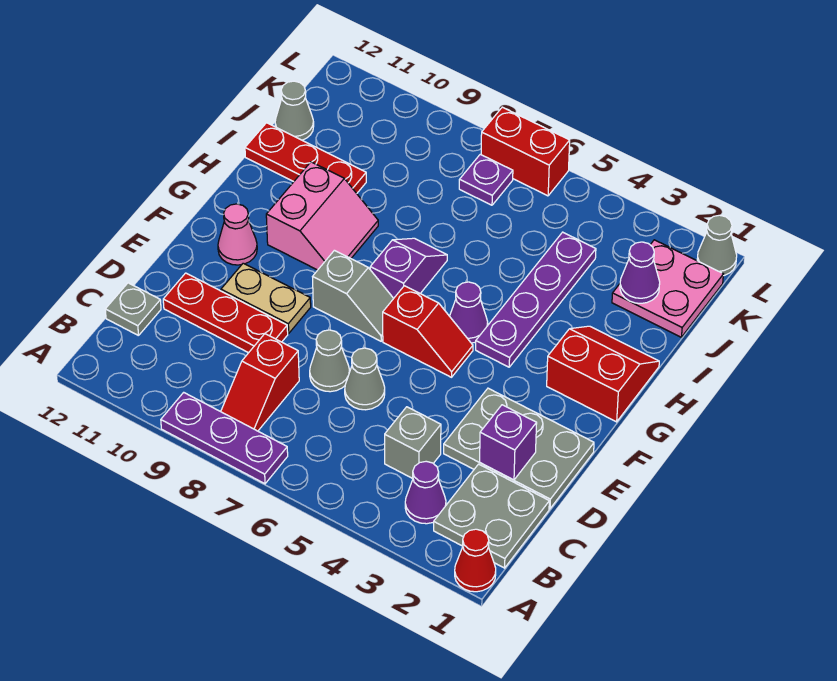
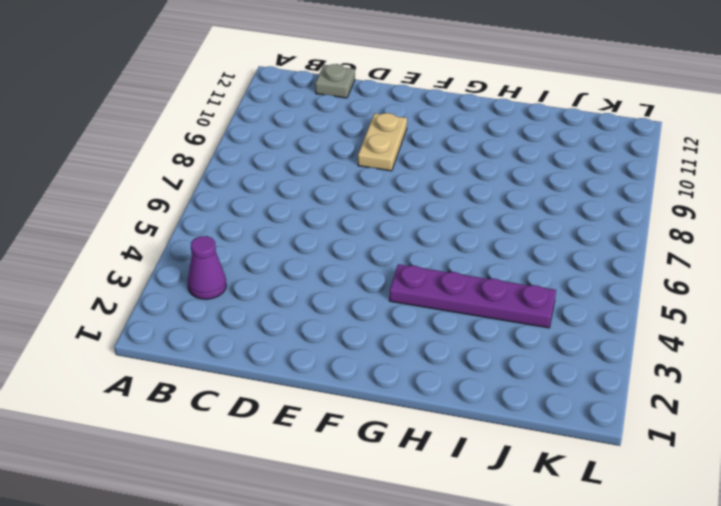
none -> red 1x1 cone [455,529,496,592]
none -> purple 1x3 plate [161,392,288,484]
none -> grey 2x2 plate [434,464,549,568]

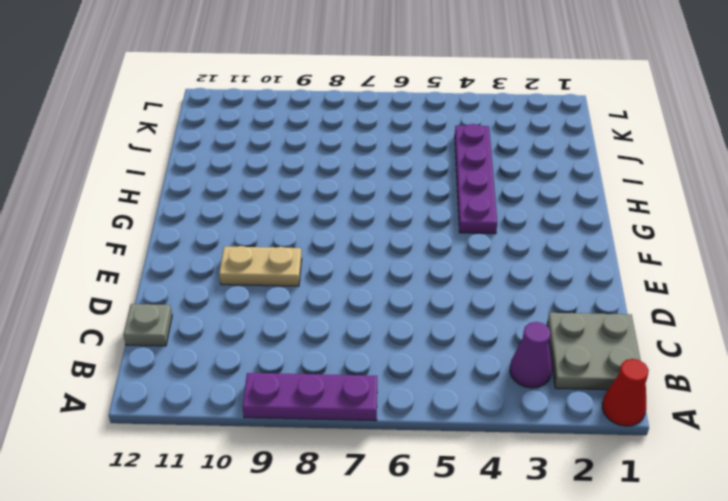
none -> red 1x2 slope [221,334,299,431]
none -> grey 1x1 brick [385,407,441,479]
none -> grey 2x3 plate [444,388,594,509]

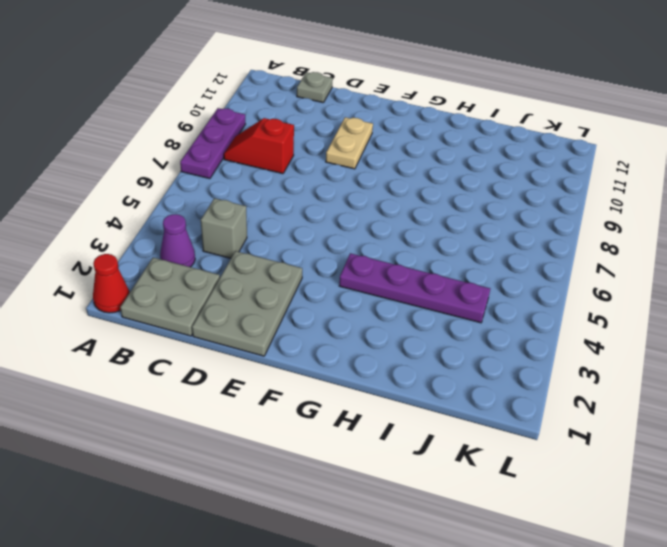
none -> grey 1x1 cone [345,348,385,410]
none -> grey 1x1 cone [310,330,350,392]
none -> red 1x3 plate [163,273,288,353]

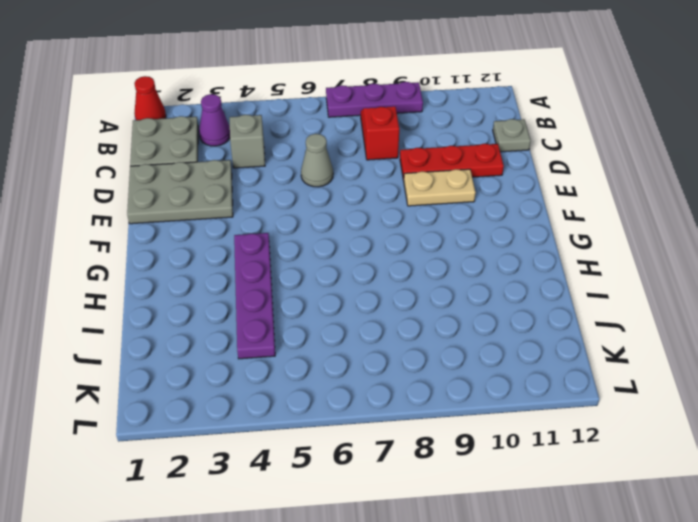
none -> grey 1x1 cone [310,330,350,392]
none -> red 1x2 slope [383,286,473,377]
none -> grey 1x2 slope [313,250,394,341]

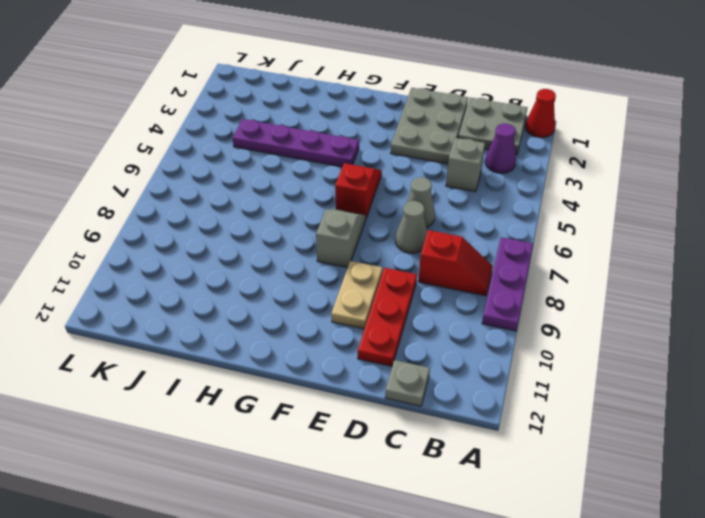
none -> pink 1x1 cone [218,204,257,265]
none -> red 2x2 slope [547,326,659,422]
none -> purple 1x1 cone [450,282,488,343]

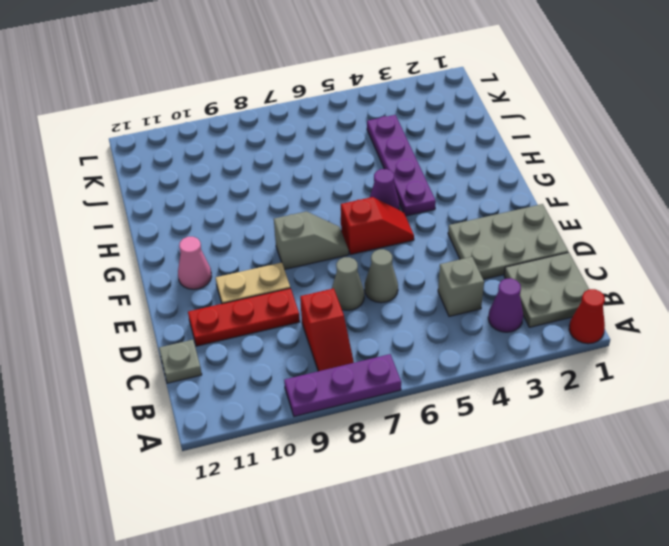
none -> red 2x2 slope [547,326,659,422]
none -> purple 1x2 slope [370,238,447,298]
none -> pink 2x2 slope [266,162,378,270]

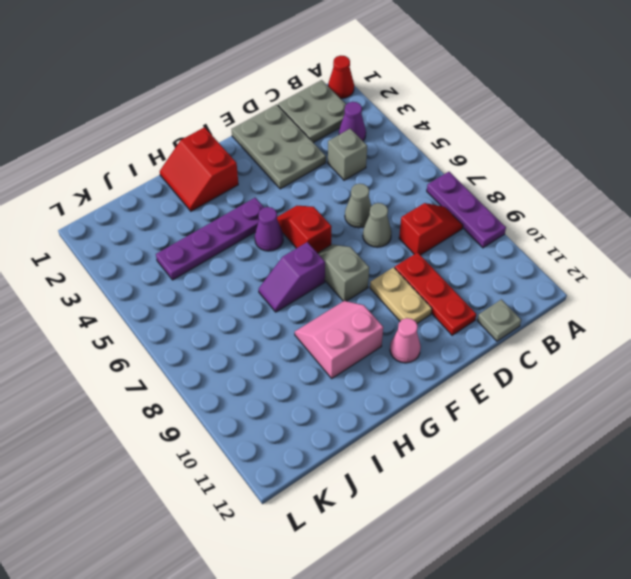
none -> red 1x3 plate [245,123,366,193]
none -> pink 2x2 plate [612,240,723,337]
none -> grey 1x1 cone [275,81,314,140]

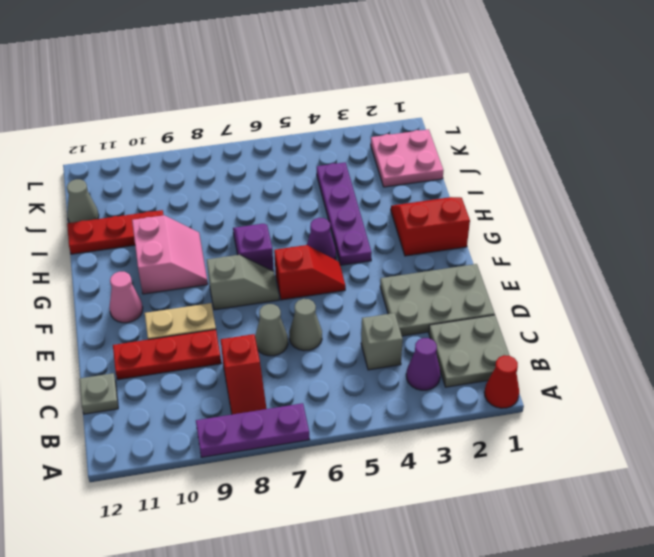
none -> purple 1x1 plate [459,154,513,205]
none -> grey 1x1 cone [697,215,737,276]
none -> red 1x2 brick [481,107,570,196]

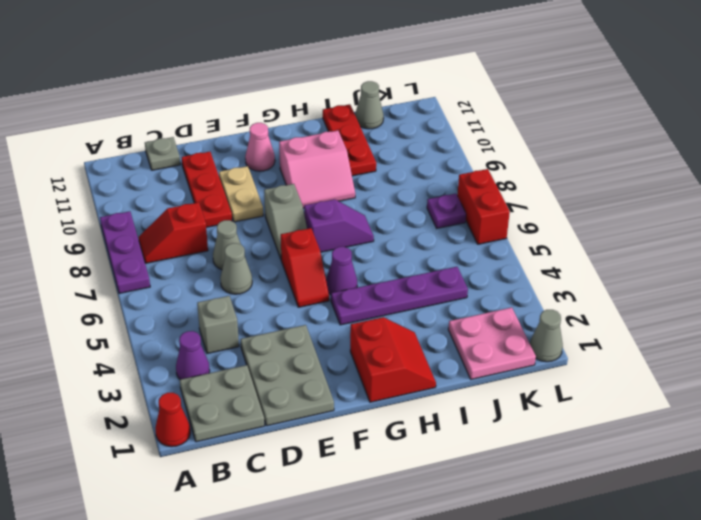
none -> purple 1x1 brick [480,405,537,480]
none -> purple 1x1 cone [620,242,660,303]

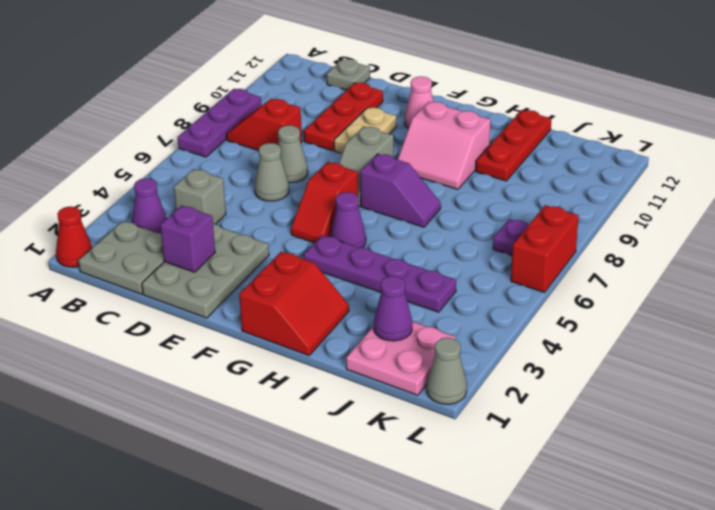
none -> grey 1x1 cone [275,81,314,140]

